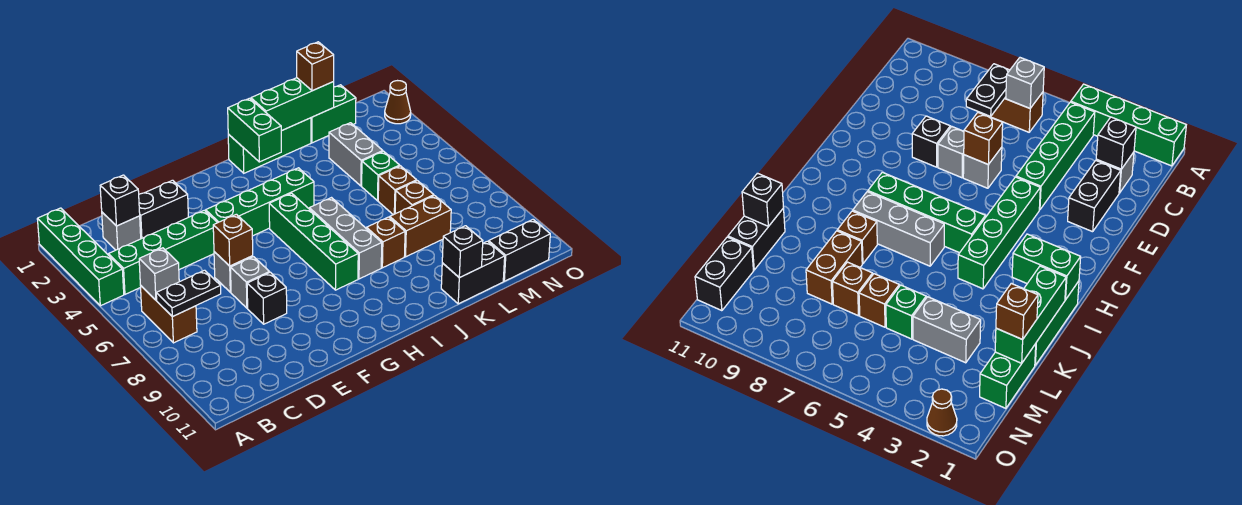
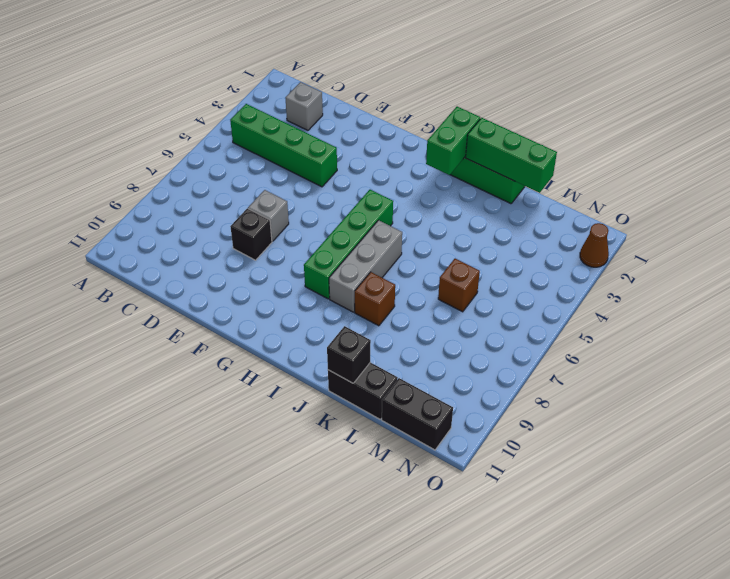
none -> green 1x4 brick [37,208,124,306]
none -> brown 1x2 brick [141,286,197,343]
none -> black 1x2 brick [139,180,188,239]
none -> grey 1x1 brick [214,252,253,292]

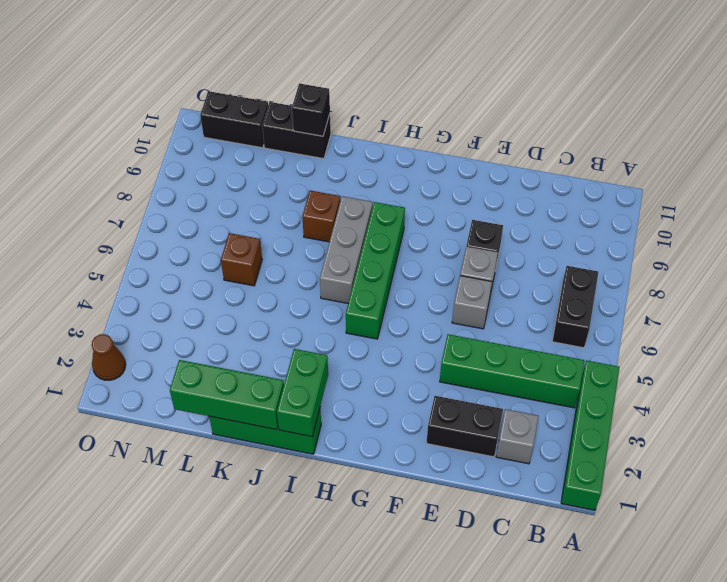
black 1x2 brick [552,266,598,348] -> brown 1x2 brick [141,286,197,343]
none -> green 1x4 brick [206,168,314,236]
none -> brown 1x2 brick [390,196,451,257]
none -> green 1x2 brick [311,85,356,143]
none -> grey 1x2 brick [329,123,383,186]

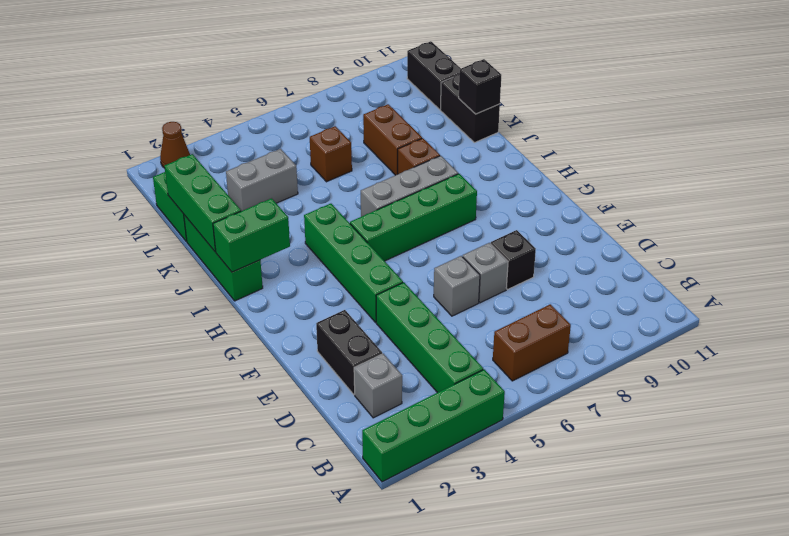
none -> green 1x1 brick [362,151,400,201]
none -> brown 1x1 brick [395,181,434,214]
none -> grey 1x1 brick [139,248,179,300]
none -> black 1x2 plate [156,270,221,317]

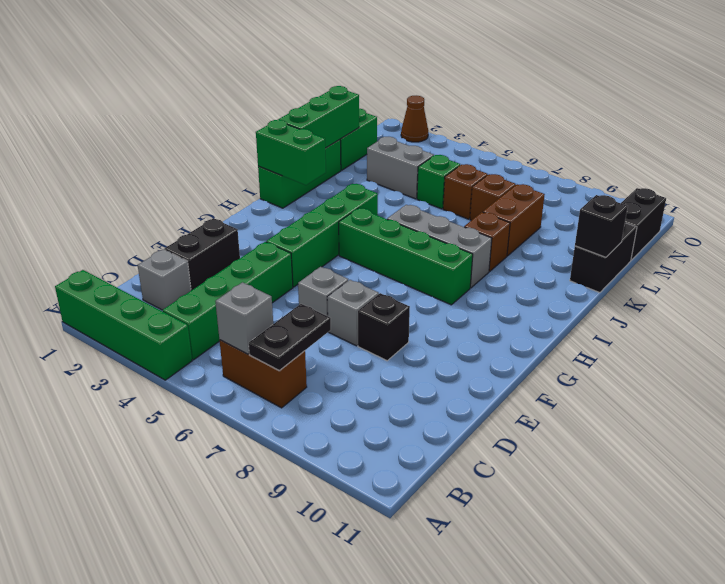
none -> black 1x1 brick [100,175,140,226]
none -> brown 1x1 brick [213,214,253,266]
none -> brown 1x1 brick [297,42,334,91]

